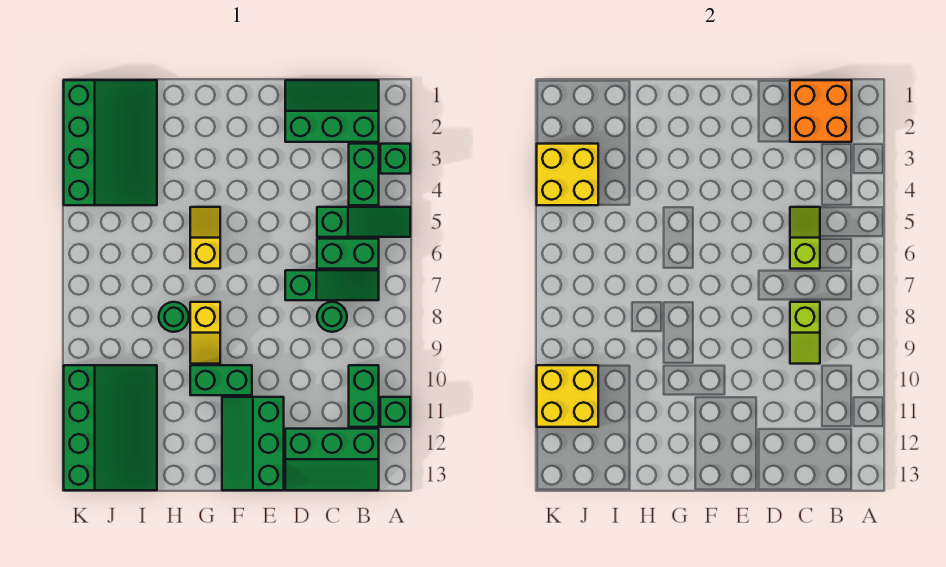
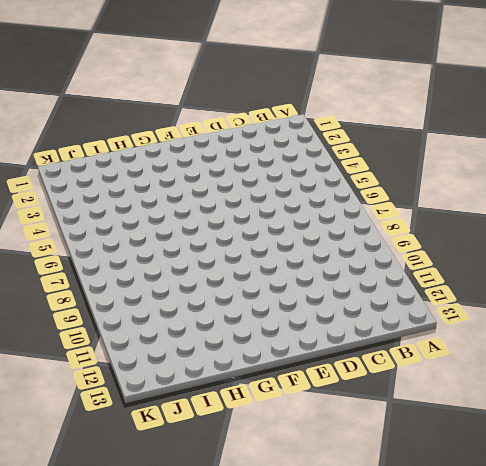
none -> green 1x1 brick [380,144,410,174]
none -> green 1x3 slope [317,207,410,237]
none -> green 1x1 brick [380,397,410,427]

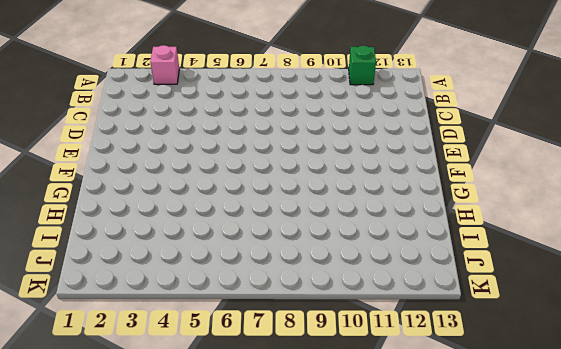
pink 1x1 brick [150,45,179,84] -> green 1x1 brick [380,144,410,174]
none -> green 1x3 slope [317,207,410,237]
none -> green 2x3 slope [285,80,379,142]
none -> green 1x2 brick [349,144,379,205]

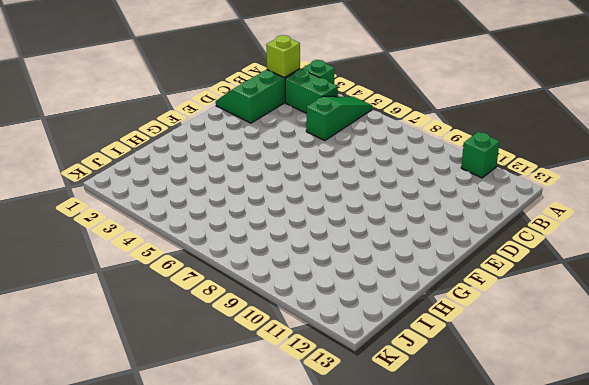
lime 1x1 brick [266,35,300,78] -> orange 2x2 brick [790,80,852,142]
none -> green 1x2 brick [317,239,379,269]
none -> green 1x3 slope [285,270,379,300]
none -> green 1x2 brick [349,365,379,427]

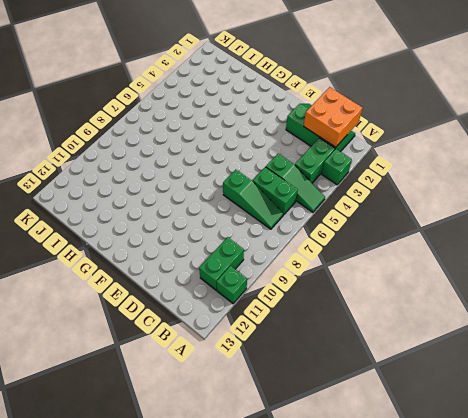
none -> green 2x3 slope [285,429,379,490]
none -> green 1x1 round brick [317,302,347,332]
none -> green 2x3 slope [222,397,284,490]

